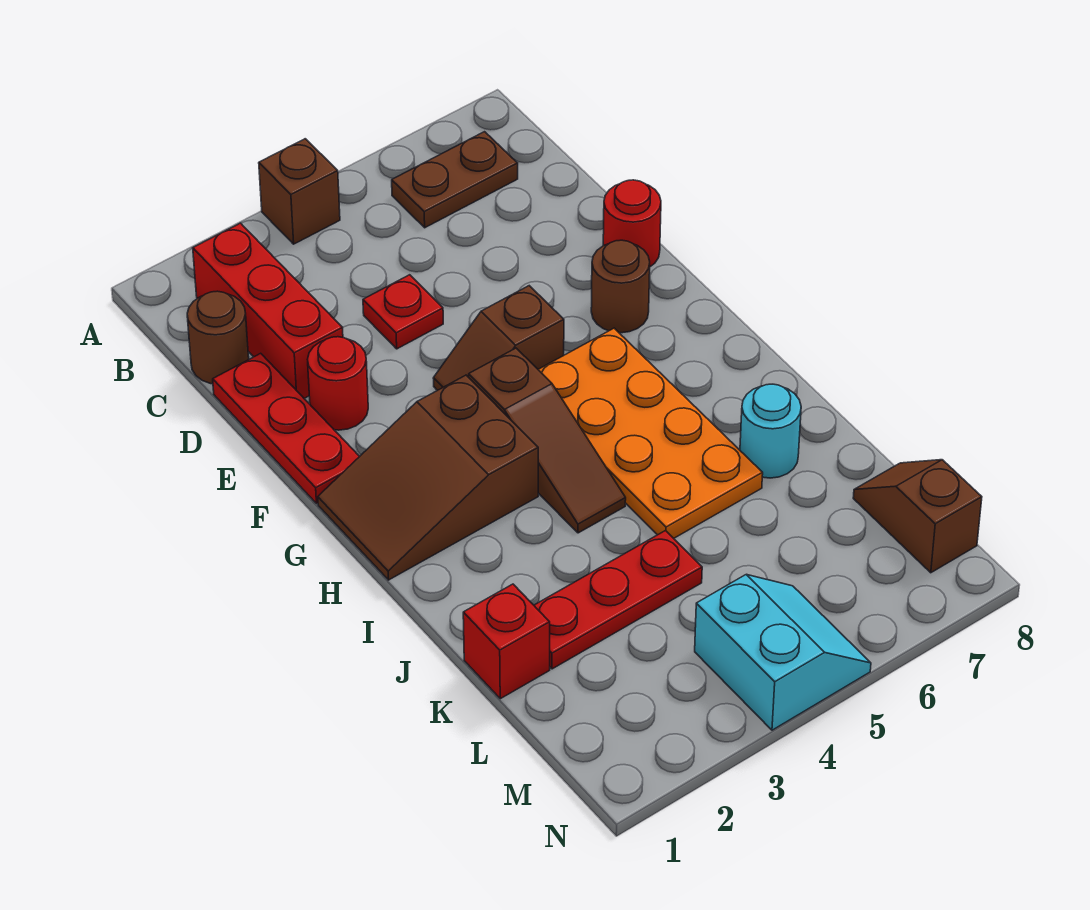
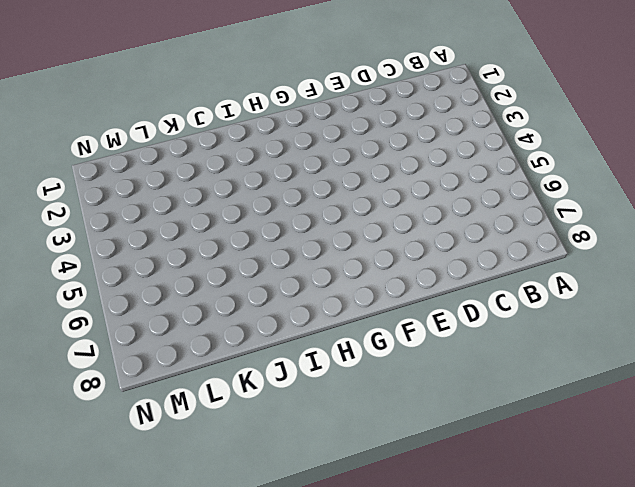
none -> brown 1x1 brick [259,139,340,244]
none -> red 1x3 brick [193,223,343,398]
none -> brown 1x2 plate [392,132,518,228]

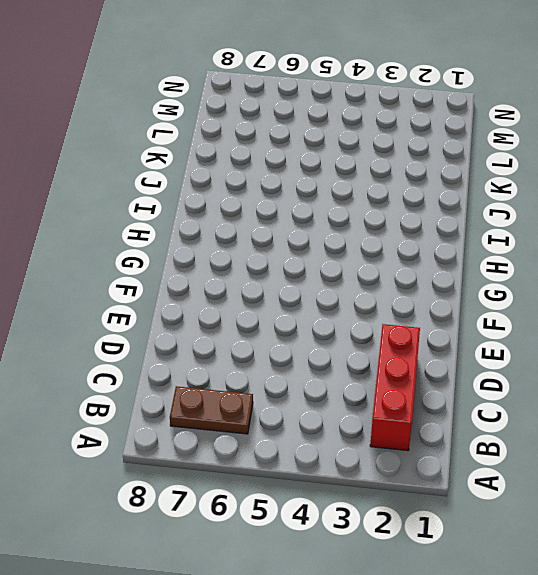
none -> brown 1x1 brick [259,139,340,244]
none -> brown 1x1 round brick [187,291,249,384]
none -> red 1x3 plate [213,353,360,503]

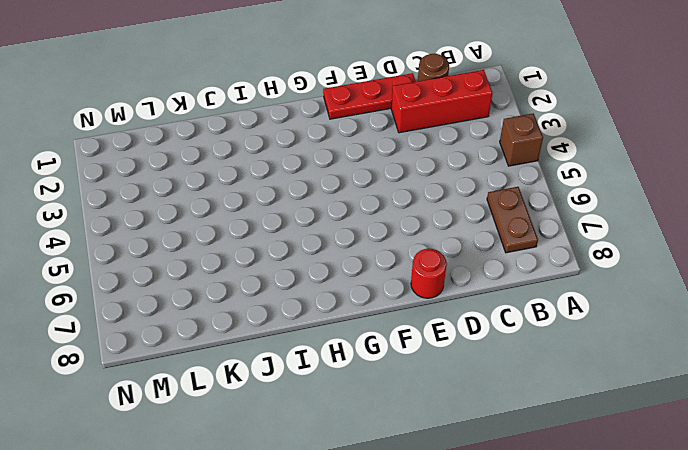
none -> red 1x1 plate [363,275,443,349]
none -> red 1x1 round brick [308,337,368,430]
none -> brown 1x2 slope [433,286,564,390]

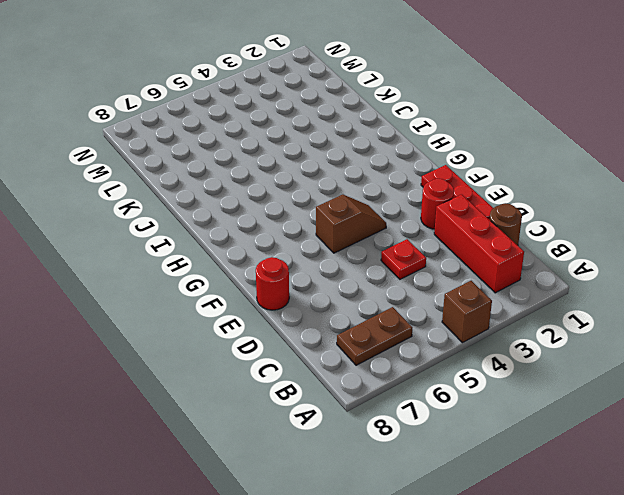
none -> brown 1x1 round brick [591,240,650,333]
none -> brown 2x3 slope [318,375,538,580]
none -> brown 1x3 slope [469,348,626,533]

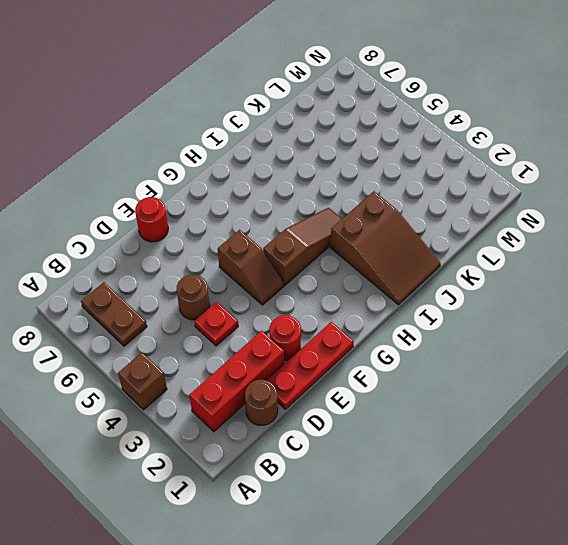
brown 1x1 round brick [177,275,210,320] -> brown 1x1 round brick moved to [591,240,650,333]
brown 2x3 slope [330,191,441,305] -> brown 2x3 slope moved to [318,375,538,580]
none -> orange 2x4 plate [538,328,763,538]
none -> cyan 1x1 round brick [740,384,801,478]
none -> red 1x1 brick [463,584,550,699]

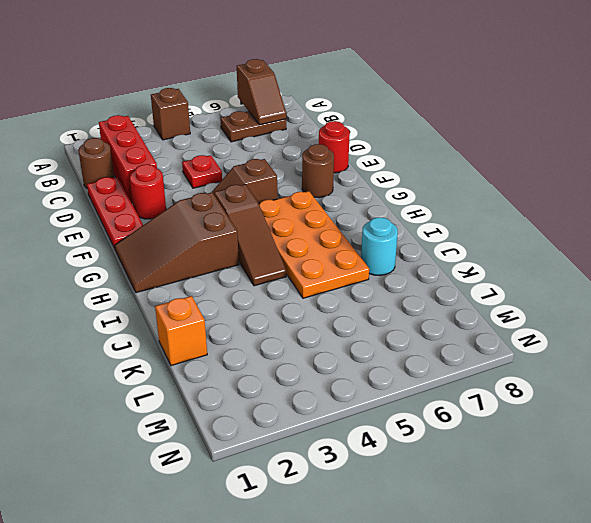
brown 1x2 slope [237,59,286,125] -> brown 1x2 slope turned to [853,460,982,573]
orange 1x1 brick [155,296,207,366] -> red 1x1 brick [463,584,550,699]
none -> red 1x3 plate [534,531,702,669]
none -> cyan 2x2 slope [695,575,871,730]

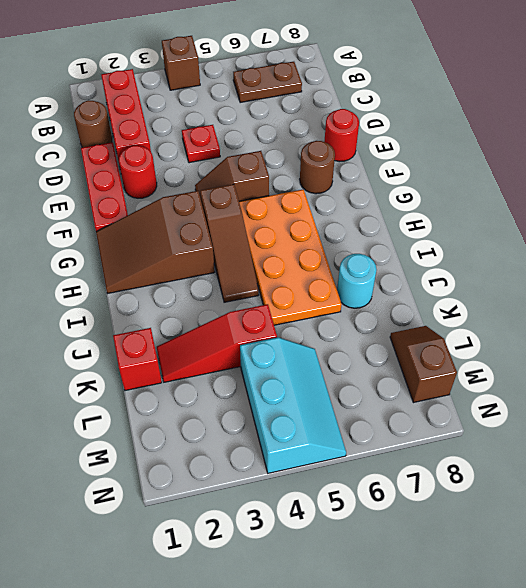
red 1x3 slope [157,304,277,382] -> red 1x3 plate [534,531,702,669]
cyan 2x3 slope [240,337,346,473] -> cyan 2x2 slope [695,575,871,730]

